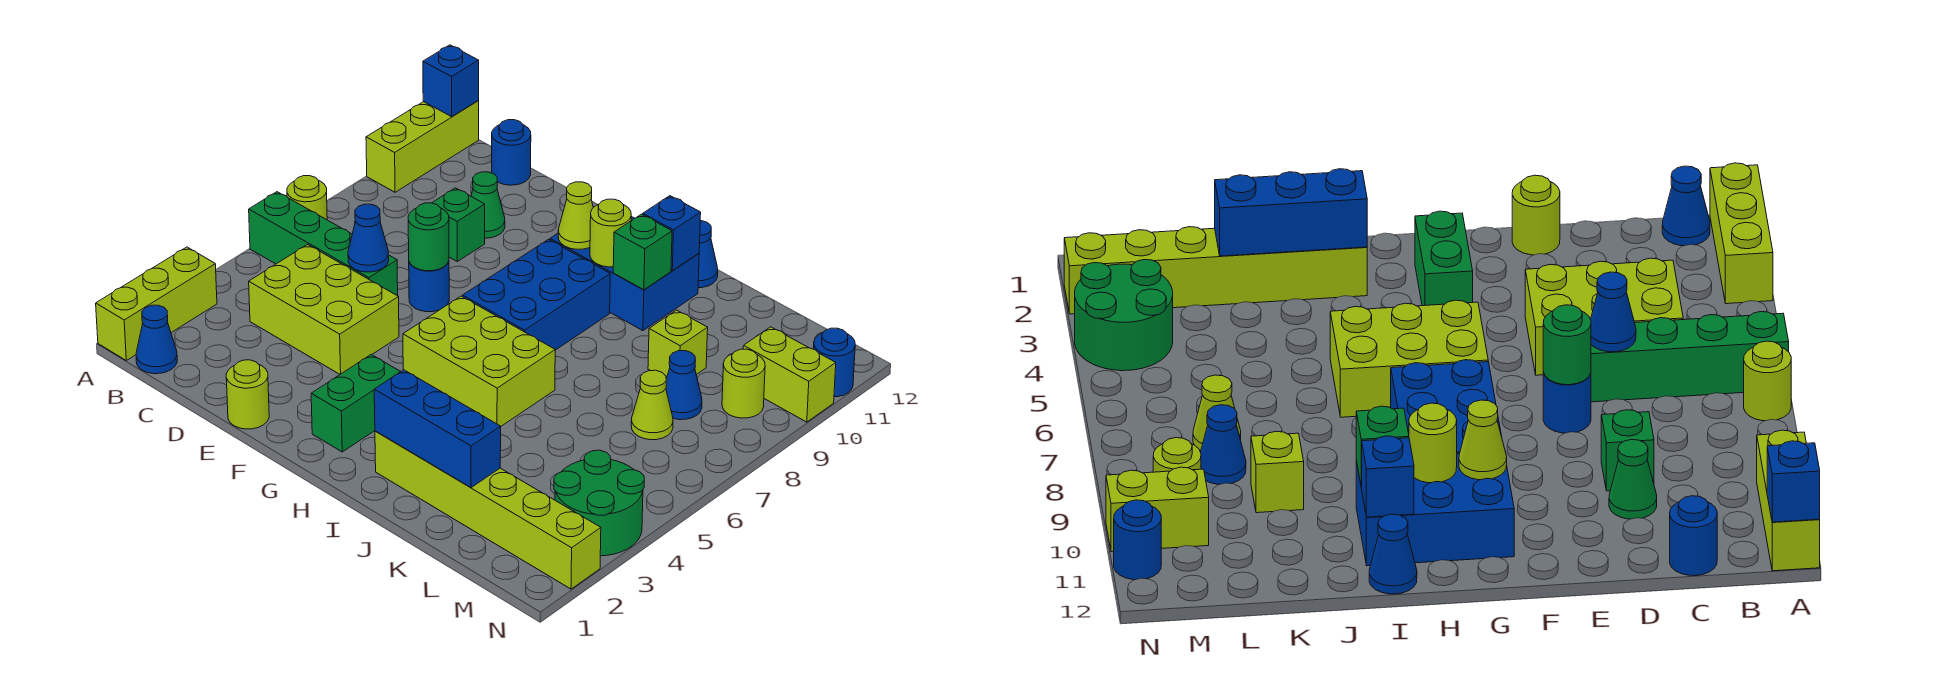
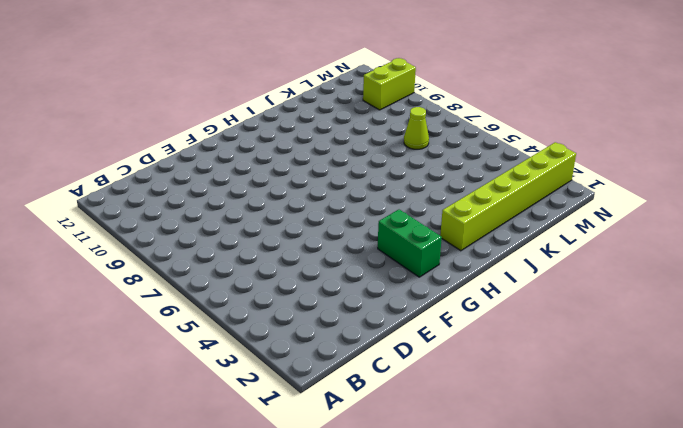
none -> lime 1x3 brick [96,247,217,360]
none -> green 1x4 brick [249,192,398,296]
none -> lime 1x1 round brick [287,176,327,220]
none -> lime 1x3 brick [366,101,479,192]

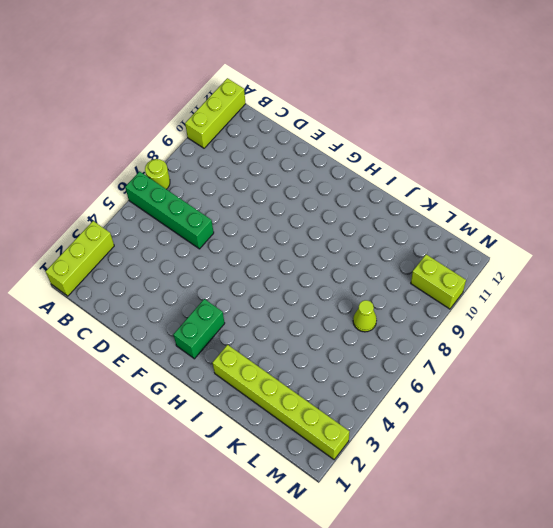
none -> blue 1x1 cone [136,305,177,374]
none -> lime 2x3 brick [249,245,399,374]
none -> blue 1x1 round brick [492,120,531,185]
none -> green 1x1 brick [432,188,485,261]

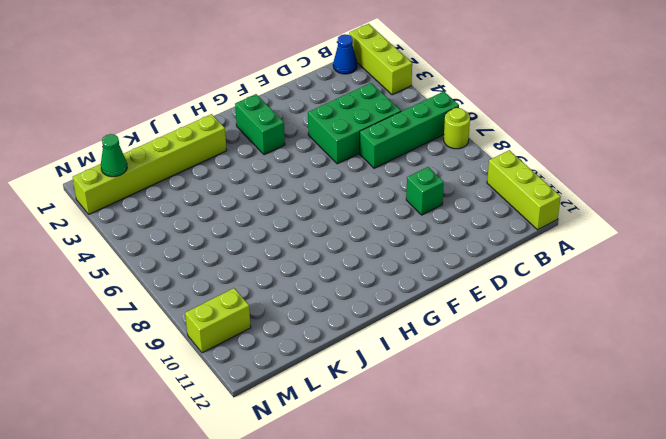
green 2x3 brick [308,83,401,164] -> lime 2x3 brick [249,245,399,374]
green 1x1 cone [101,134,127,177] -> green 1x1 cone moved to [471,172,505,238]
none -> blue 1x1 round brick [492,120,531,185]
none -> lime 1x1 round brick [226,360,269,429]
none -> blue 1x1 round brick [409,261,449,312]
none -> lime 2x3 brick [403,296,555,426]

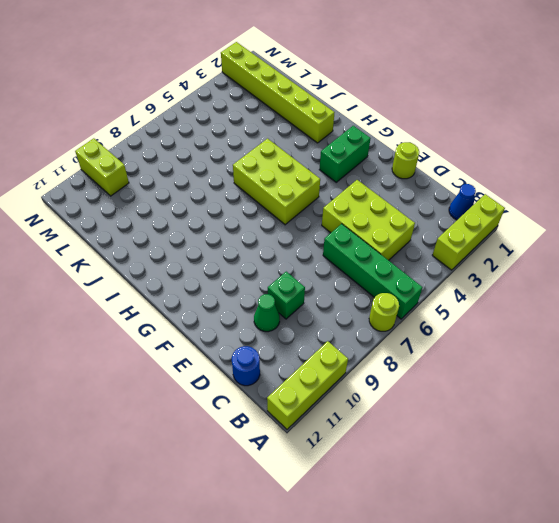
none -> blue 1x1 round brick [409,261,449,312]
none -> blue 2x3 brick [463,239,610,350]
none -> blue 2x3 brick [550,217,699,331]
none -> blue 1x1 cone [698,221,718,288]

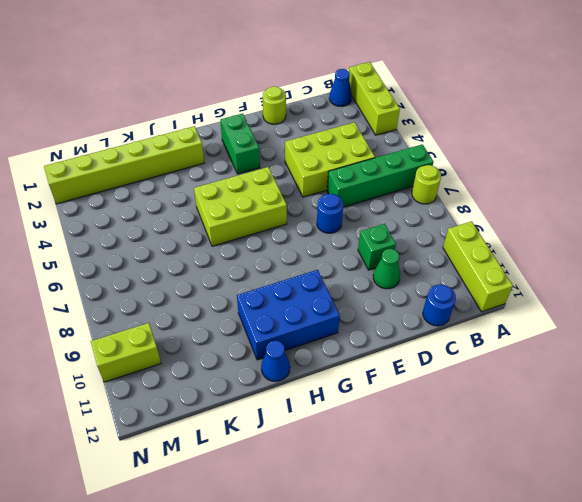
none -> blue 2x3 brick [463,239,610,350]
none -> lime 1x1 brick [648,310,708,378]
none -> lime 1x1 cone [631,370,673,440]
none -> blue 1x1 cone [666,351,702,420]

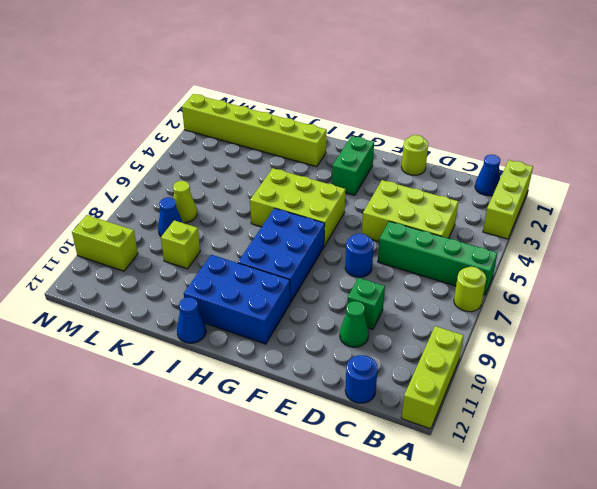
none -> green 2x2 round brick [554,450,644,556]
none -> lime 1x1 round brick [722,349,765,418]
none -> blue 1x1 round brick [813,328,855,397]
none -> blue 1x1 brick [423,45,479,117]

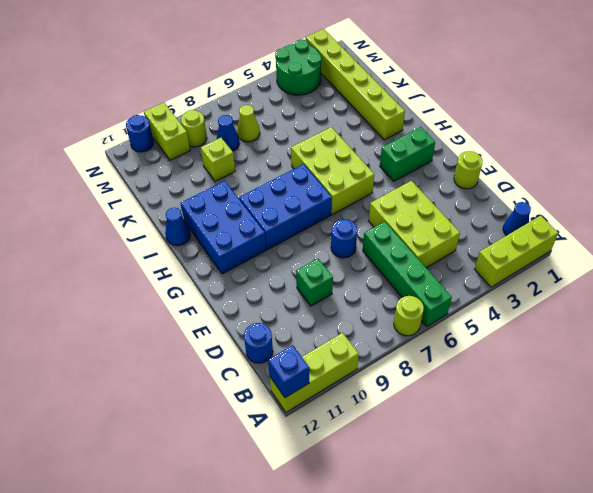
none -> green 1x1 cone [471,172,505,238]
none -> blue 1x1 cone [348,204,389,272]
none -> green 1x1 round brick [408,203,449,271]
none -> lime 1x1 cone [558,182,593,249]

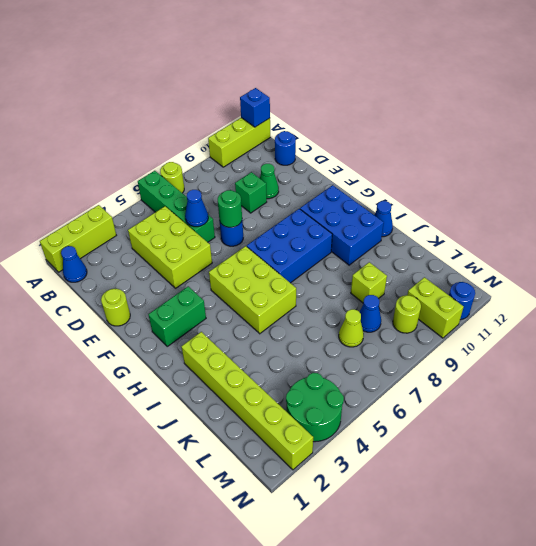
none -> lime 1x1 cone [558,182,593,249]
none -> lime 1x1 round brick [590,199,631,267]
none -> blue 1x3 brick [374,370,501,488]
none -> green 1x1 brick [613,214,672,290]

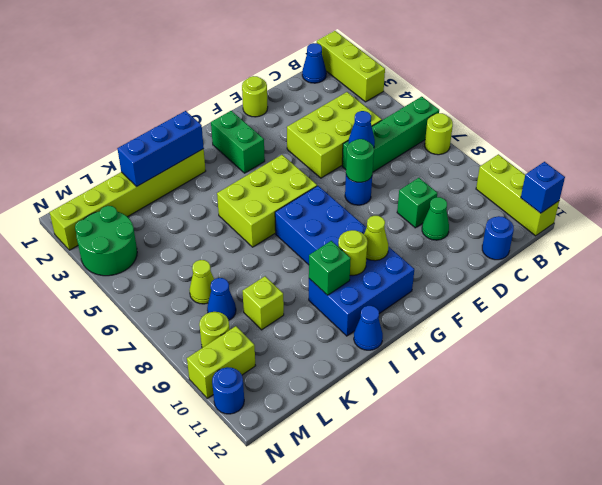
none -> blue 1x1 brick [643,196,701,271]

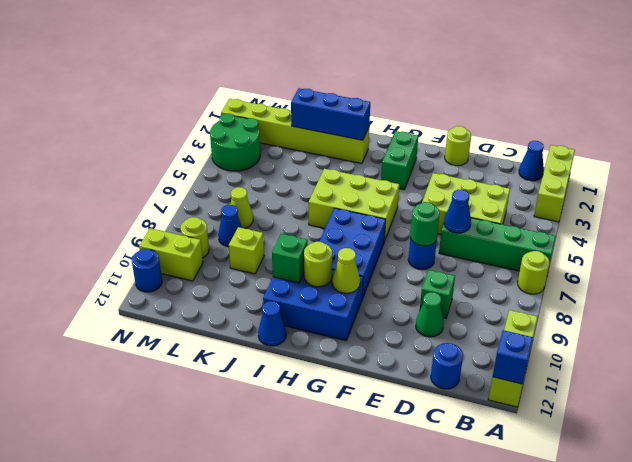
none -> blue 1x1 brick [643,196,701,271]

